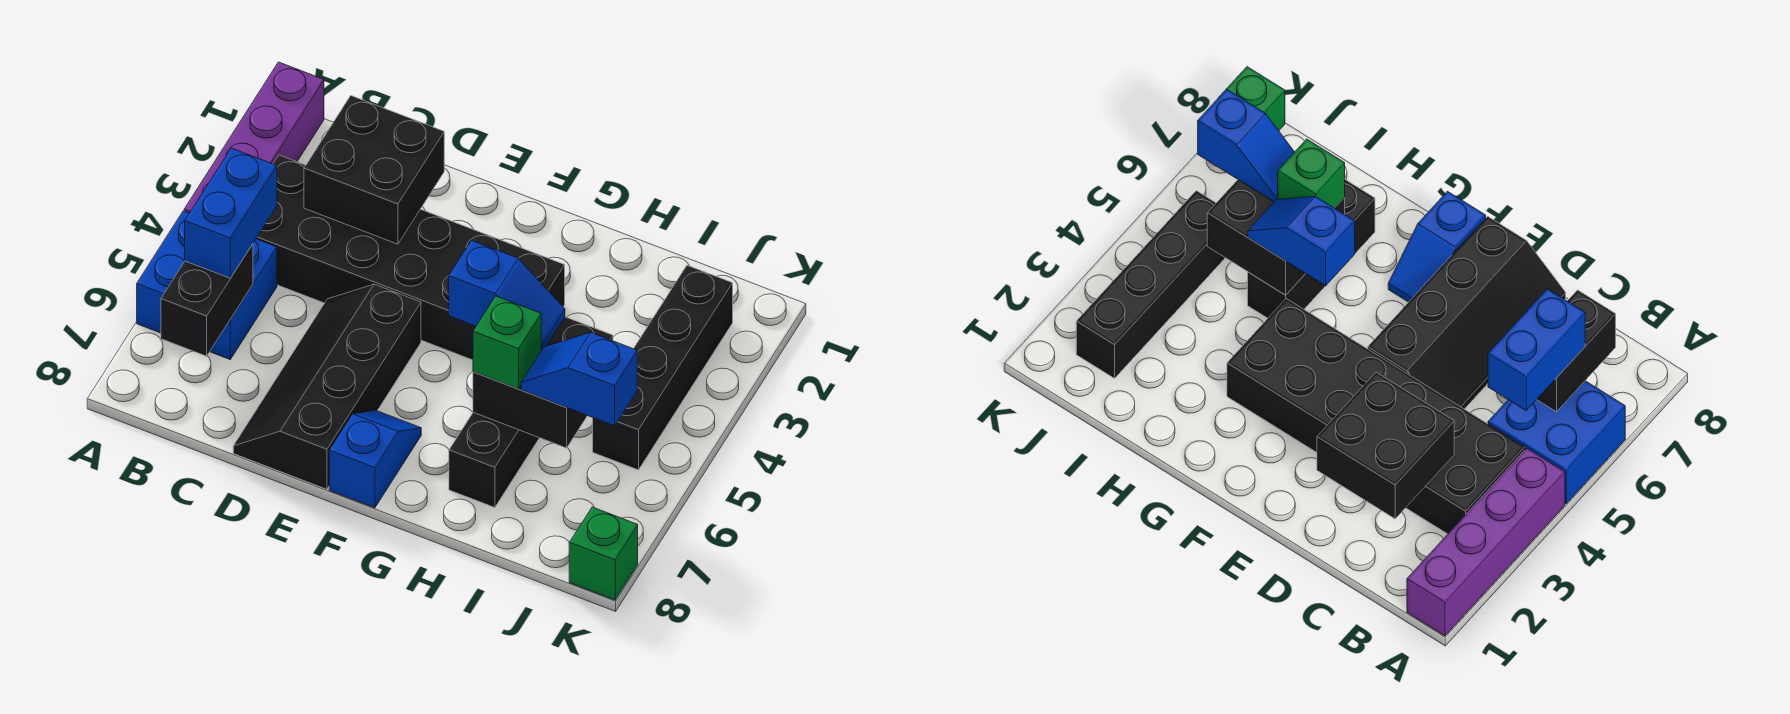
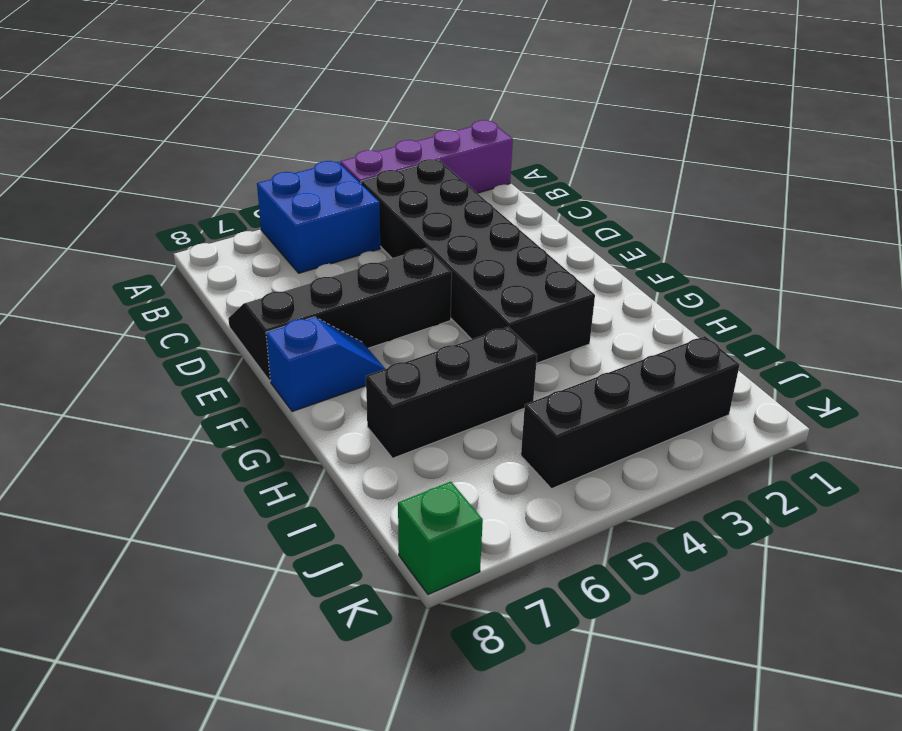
none -> black 1x2 brick [161,244,253,356]
none -> black 2x2 brick [304,96,444,244]
none -> black 2x2 brick [473,317,613,448]

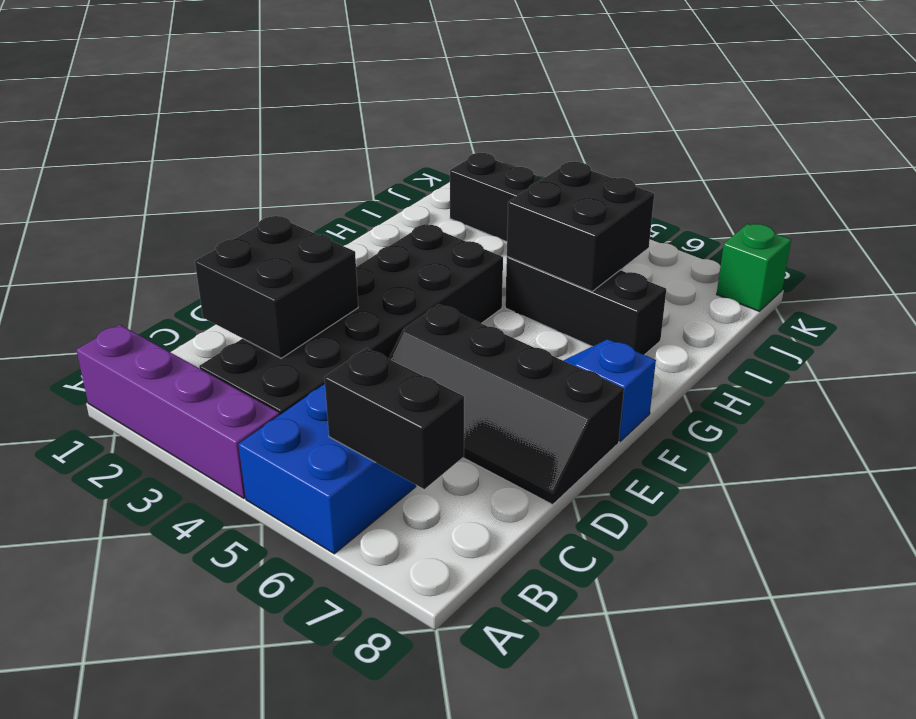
none -> blue 1x2 brick [185,148,277,278]
none -> blue 1x2 slope [449,240,565,350]
none -> green 1x1 brick [473,296,541,389]

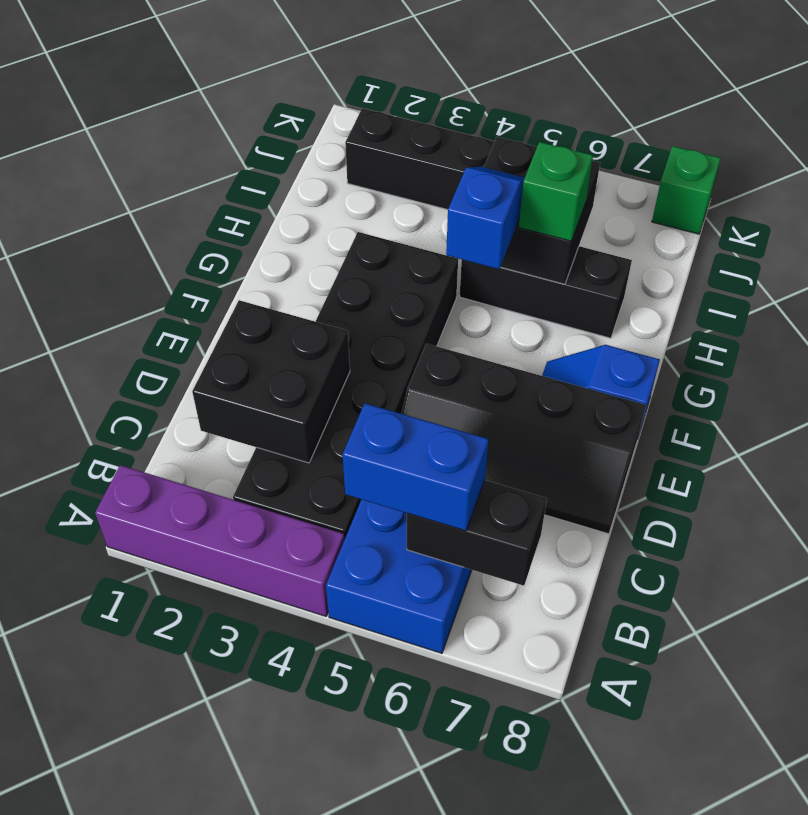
none -> blue 1x2 slope [521,332,637,426]

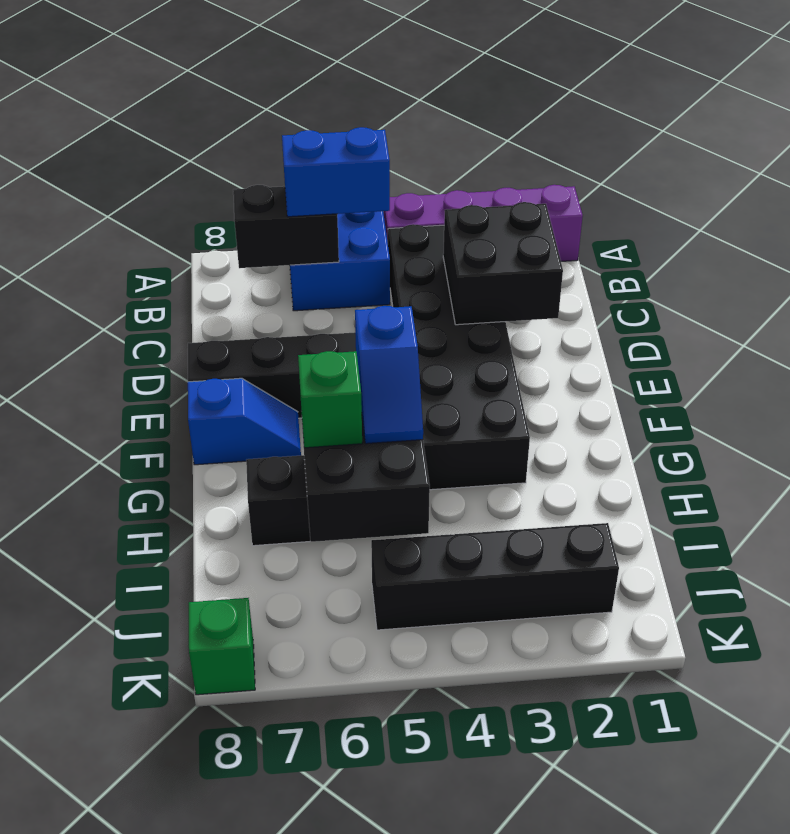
none -> blue 1x2 slope [521,332,637,426]

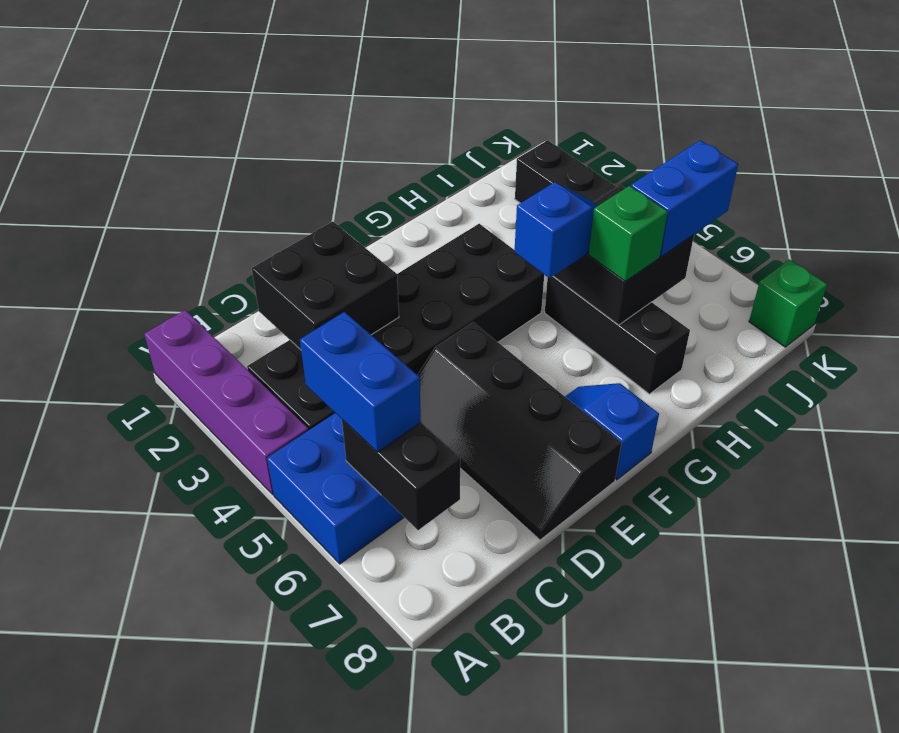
blue 1x2 brick [631,140,738,257] -> blue 1x2 slope [521,332,637,426]

